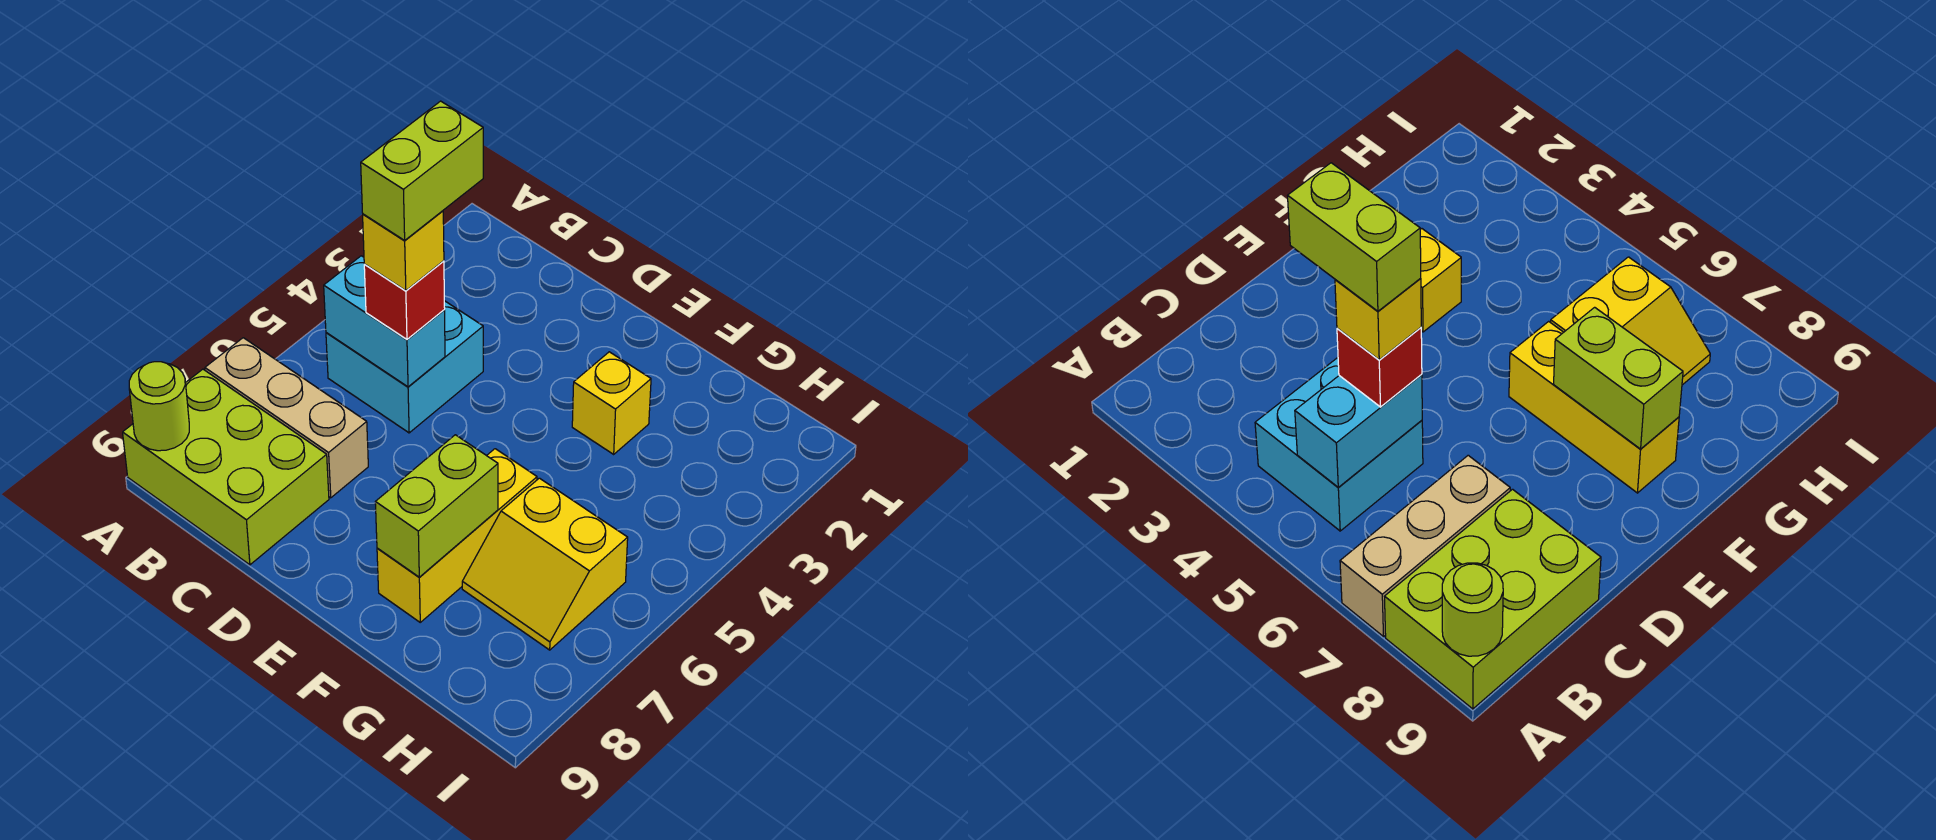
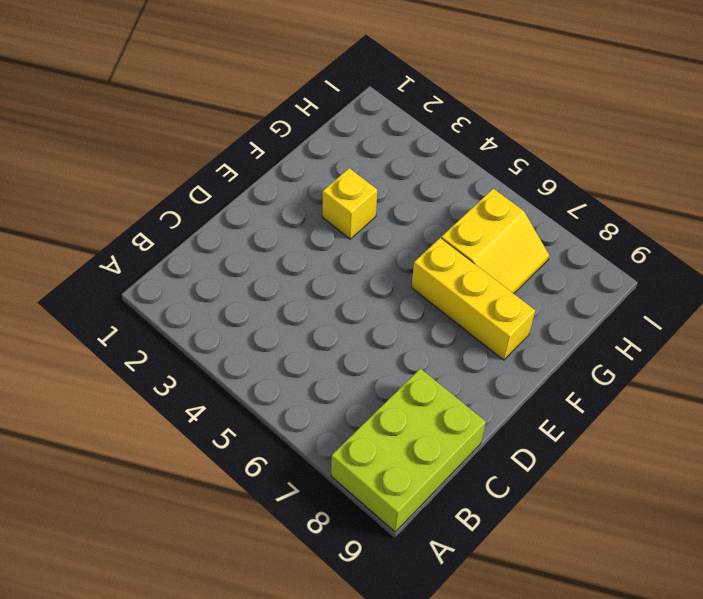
none -> tan 1x3 brick [205,338,368,498]
none -> cyan 2x2 brick [326,301,483,433]
none -> lime 1x1 round brick [129,362,189,451]

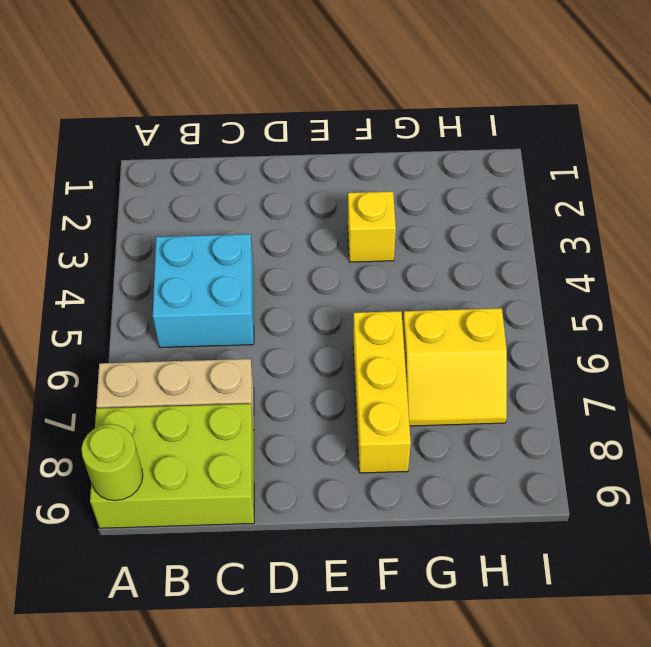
none -> cyan 1x2 brick [324,256,445,387]
none -> lime 1x2 brick [375,435,498,577]
none -> red 1x1 brick [364,261,445,339]

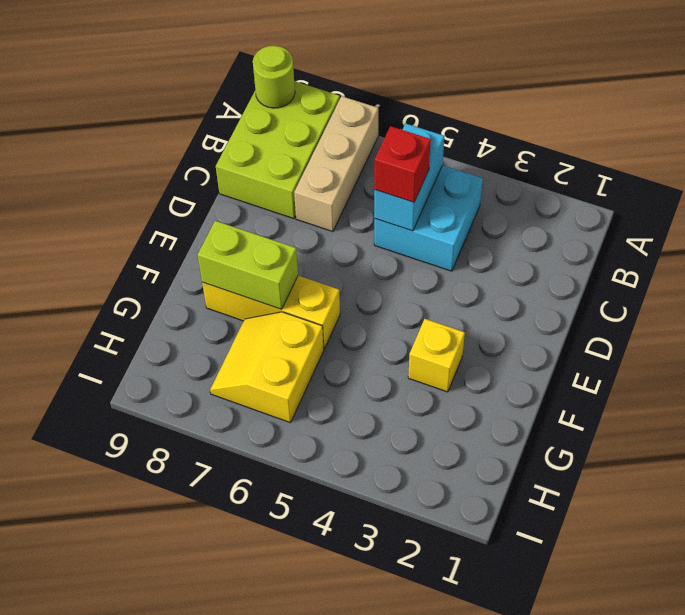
none -> yellow 1x1 brick [363,211,444,291]
none -> lime 1x2 brick [361,101,483,240]

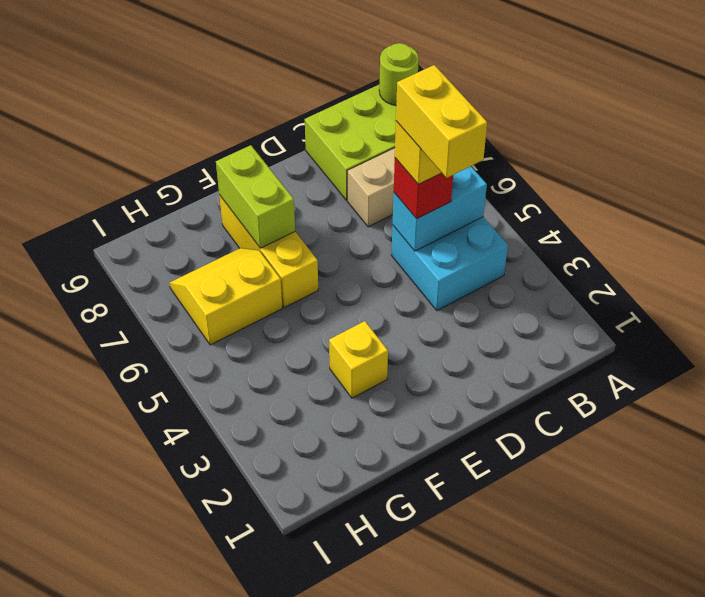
yellow 1x2 brick [396,65,487,178] -> lime 1x2 brick [361,101,483,240]

